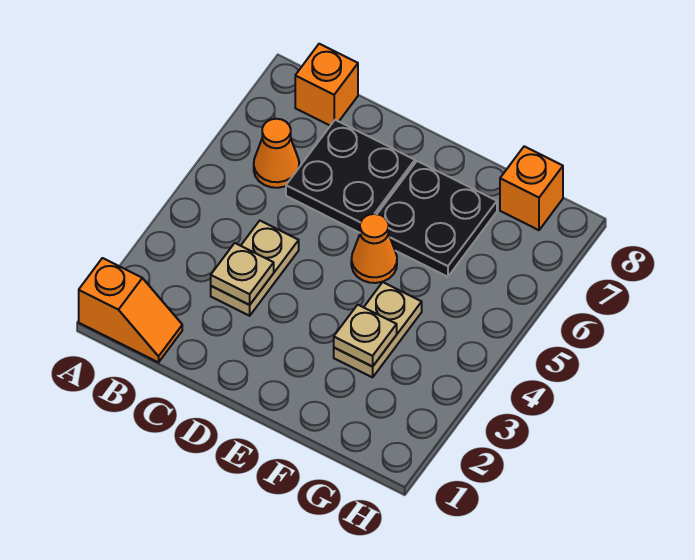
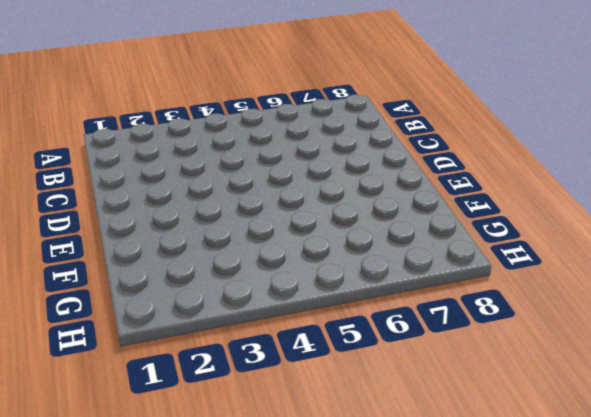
none -> orange 1x2 slope [79,258,182,362]
none -> orange 1x1 cone [254,119,299,188]

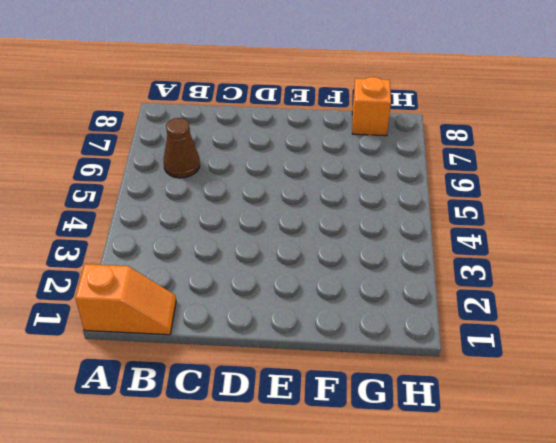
brown 1x1 cone [164,118,200,178] -> orange 1x1 cone [254,119,299,188]
none -> orange 1x1 brick [295,44,358,126]
none -> tan 1x2 plate [211,221,299,316]

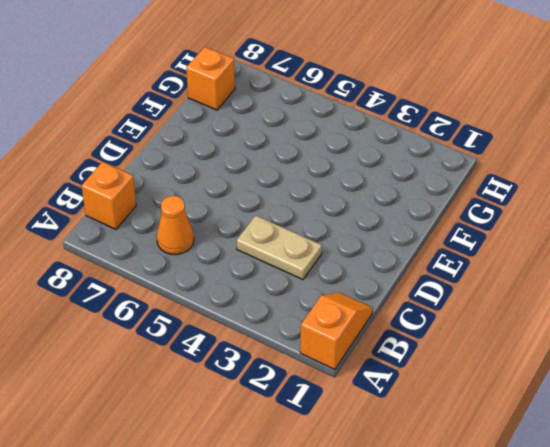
none -> black 2x2 plate [286,120,415,233]
none -> orange 1x1 cone [351,214,397,283]

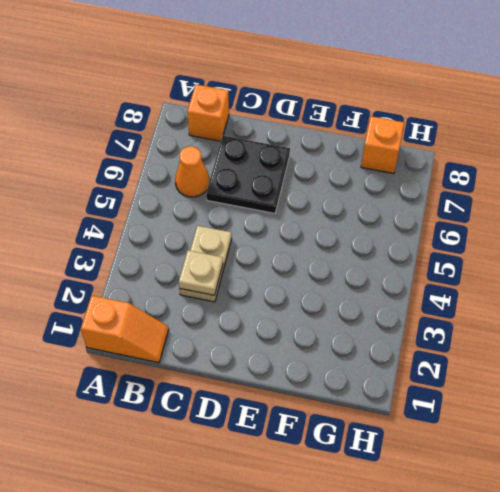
none -> orange 1x1 cone [351,214,397,283]
none -> black 2x2 plate [377,161,497,277]

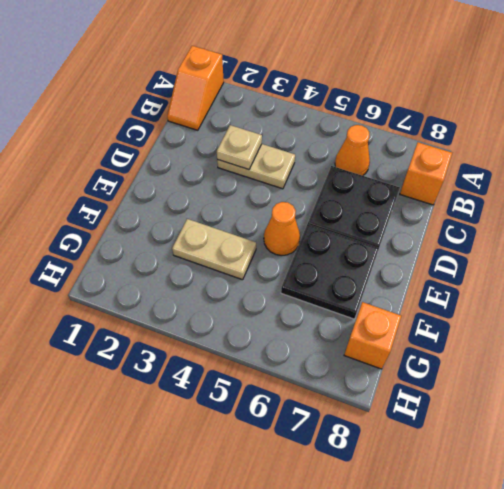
none -> tan 1x1 plate [334,305,397,367]

